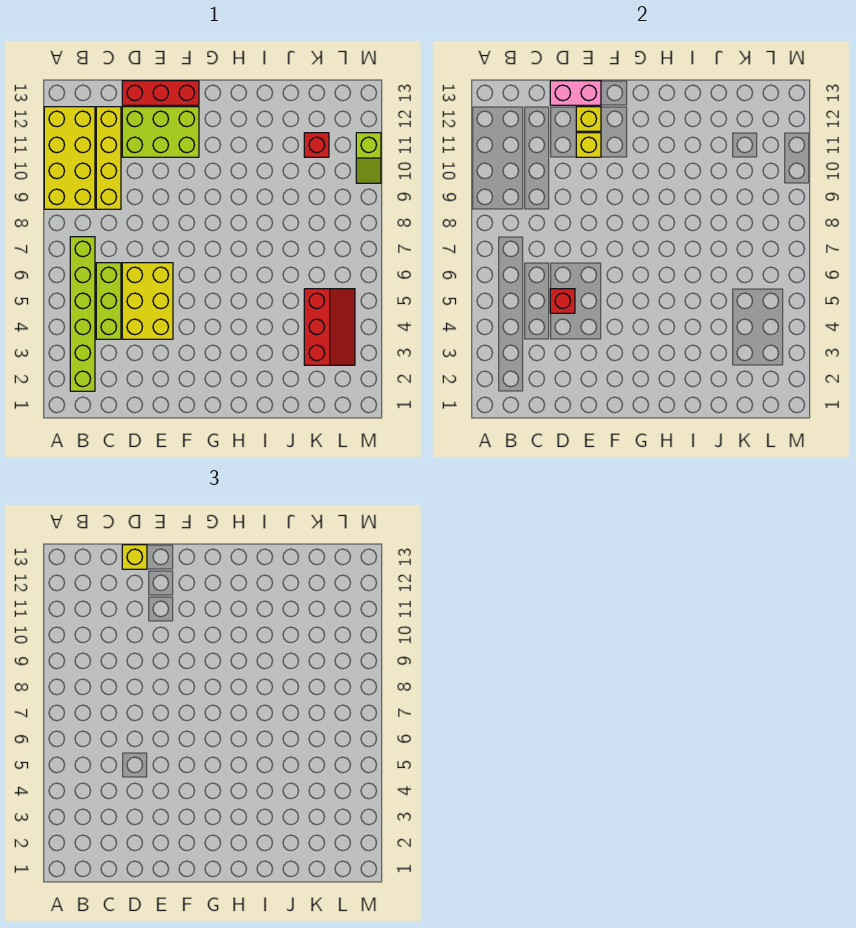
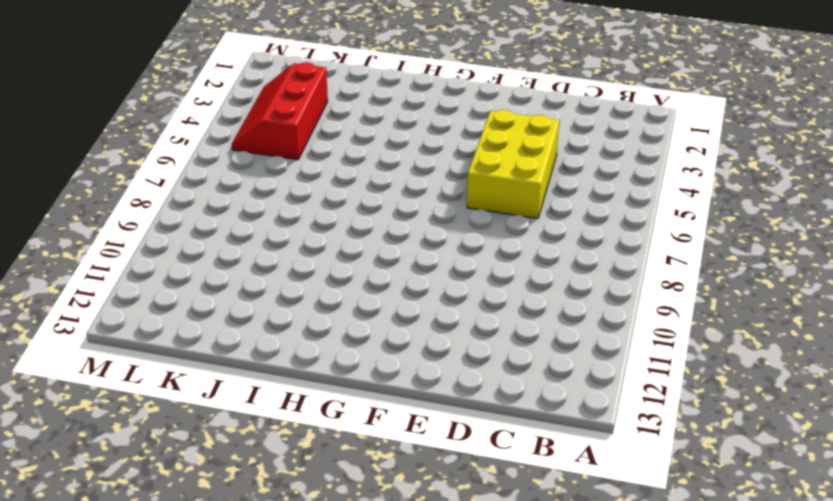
none -> yellow 2x4 brick [44,107,95,209]
none -> lime 1x6 brick [70,237,95,391]
none -> lime 1x3 brick [96,263,121,339]

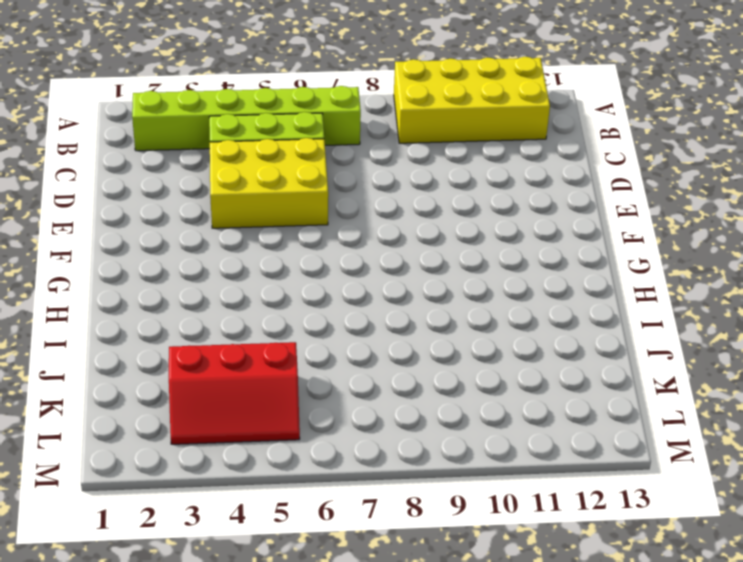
none -> yellow 1x4 brick [96,107,121,209]
none -> lime 2x3 brick [122,107,199,157]
none -> red 1x3 brick [122,81,199,105]

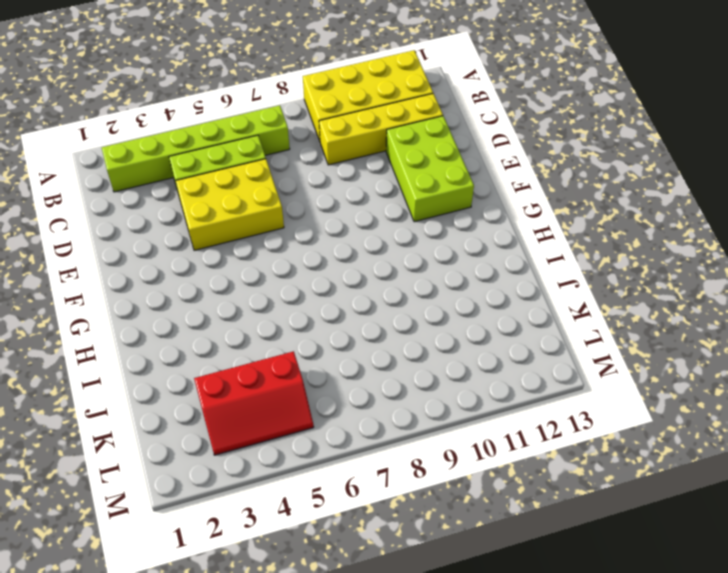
none -> red 1x3 brick [122,81,199,105]
none -> red 1x1 brick [304,133,329,157]
none -> lime 1x2 slope [356,133,381,183]

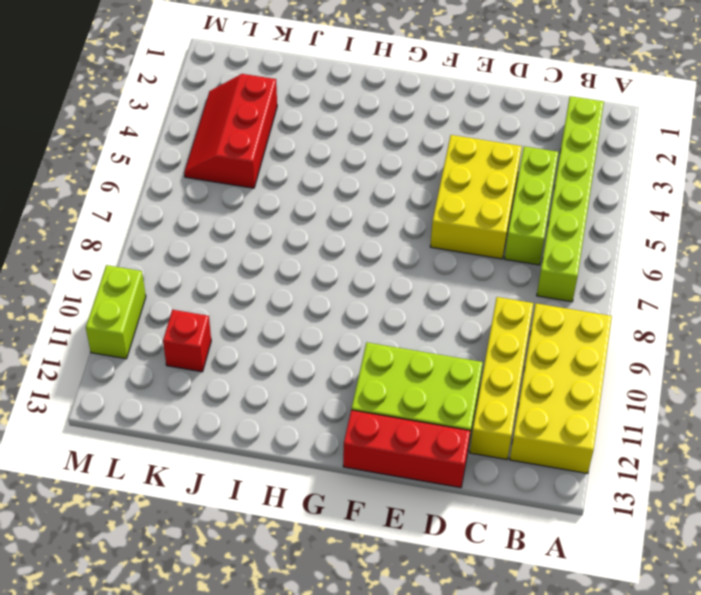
lime 1x2 brick [86,265,146,359] -> lime 1x2 slope [356,133,381,183]
none -> red 1x1 brick [550,289,575,313]
none -> pink 1x2 brick [550,81,601,105]
none -> yellow 1x1 brick [576,133,601,157]

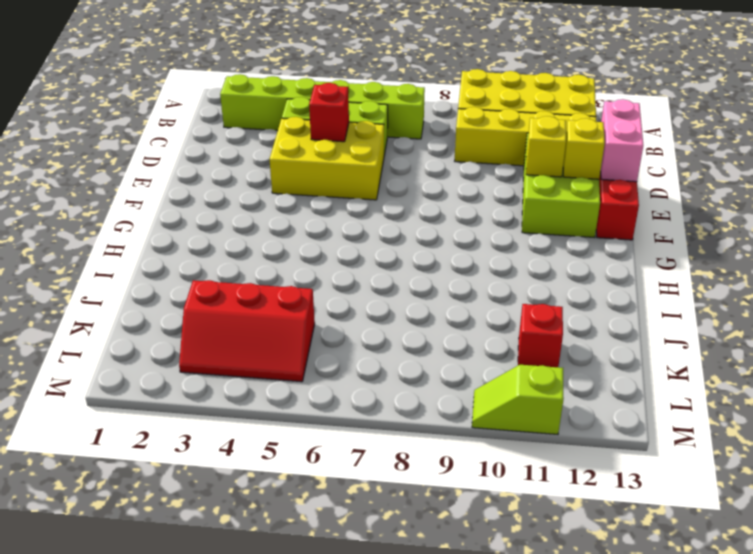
none -> yellow 1x1 brick [122,545,147,569]

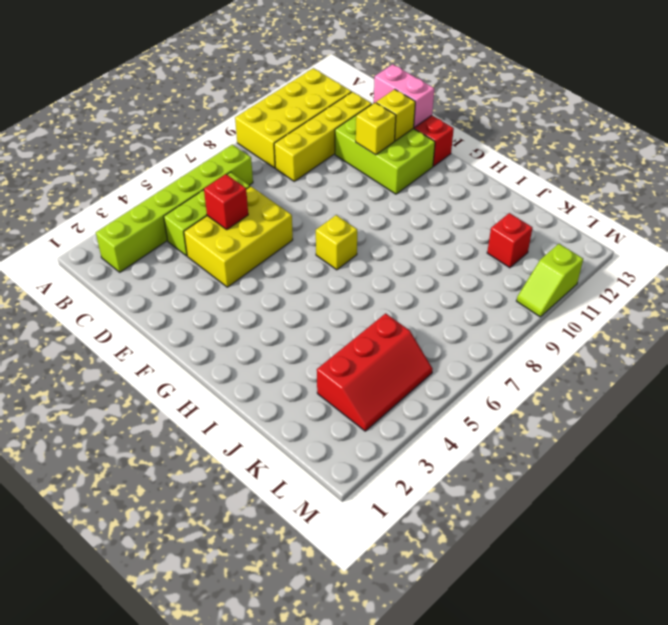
yellow 1x1 brick [316,215,357,270] -> yellow 1x1 brick moved to [122,545,147,569]

